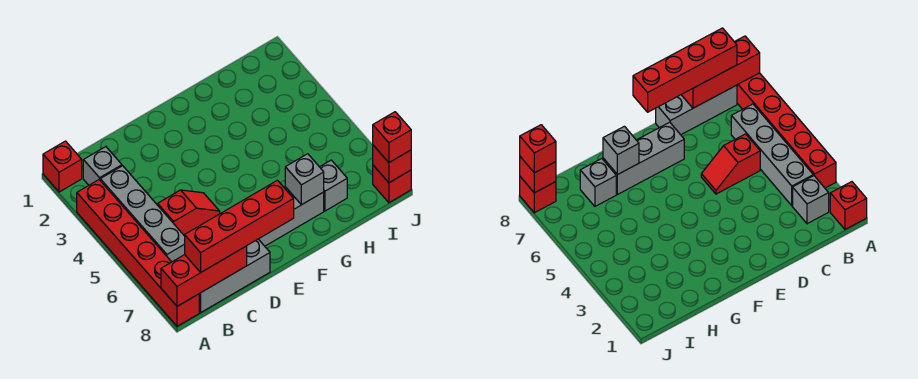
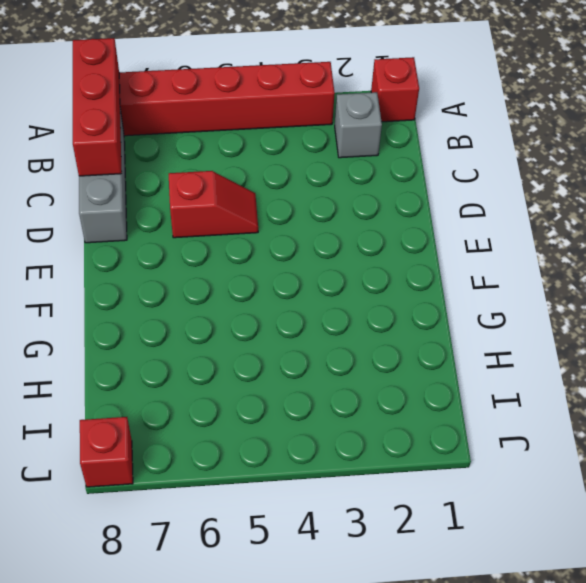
red 1x2 slope [169,171,258,238] -> red 1x2 slope turned to [158,190,220,235]
none -> grey 1x4 brick [100,166,185,262]
none -> grey 1x3 brick [259,187,324,246]
none -> grey 1x1 brick [320,160,347,211]

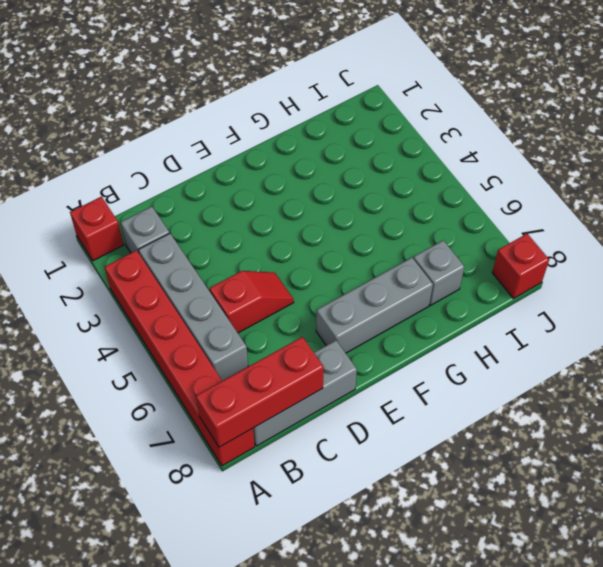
none -> grey 1x1 brick [285,154,324,205]
none -> red 1x1 brick [373,145,411,183]
none -> red 1x4 brick [185,180,294,273]

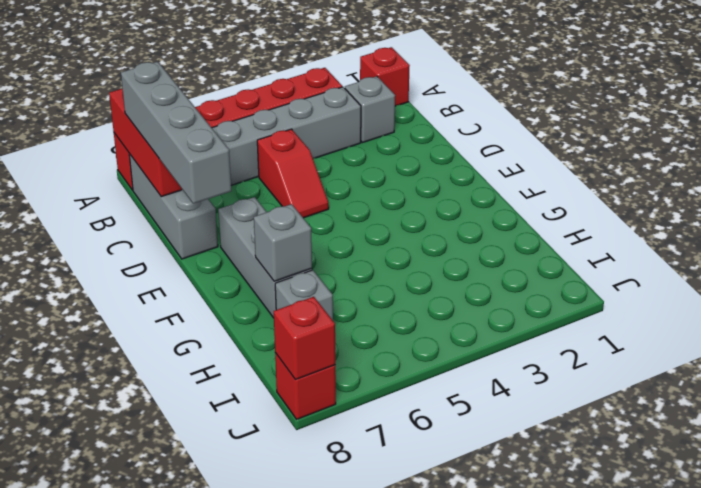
grey 1x4 brick [121,62,231,204] -> red 1x4 brick [185,180,294,273]
none -> red 1x1 brick [373,112,411,162]

